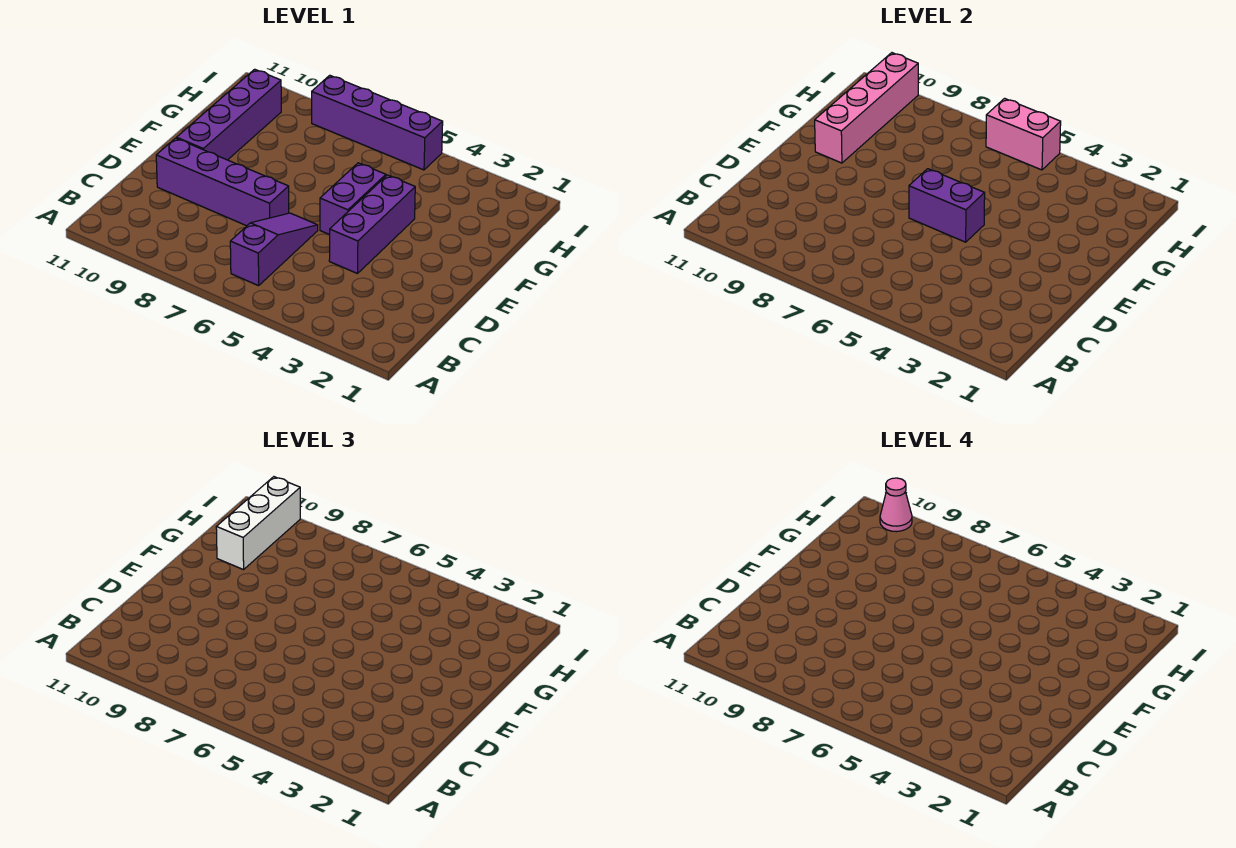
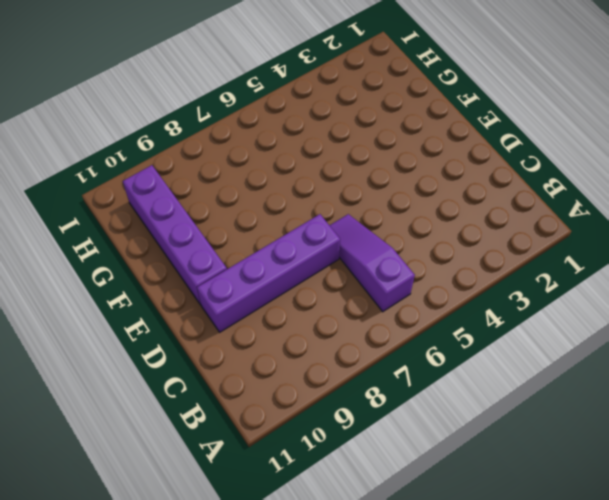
none -> purple 1x3 brick [329,175,415,274]
none -> purple 1x2 brick [320,163,386,235]

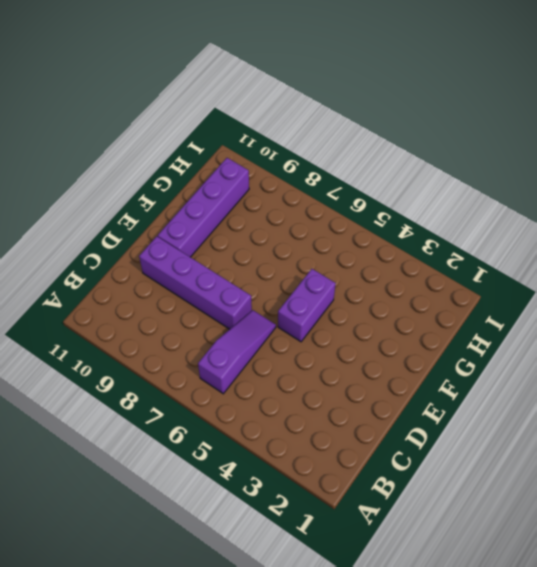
none -> purple 1x3 brick [329,175,415,274]
none -> purple 1x4 brick [312,75,443,170]

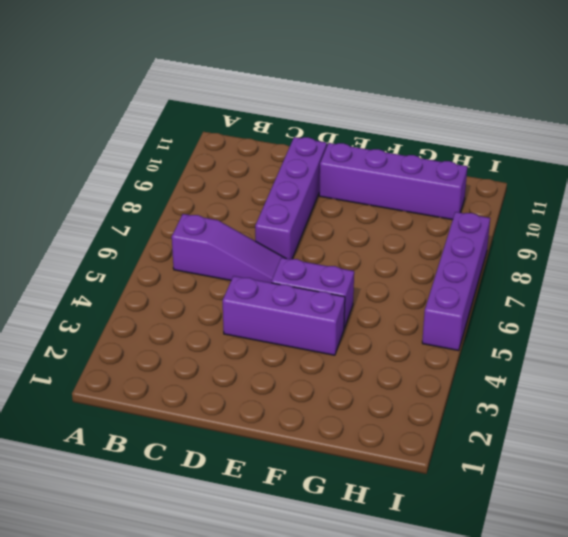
none -> purple 1x2 brick [909,169,985,242]
none -> pink 1x4 brick [815,53,918,163]

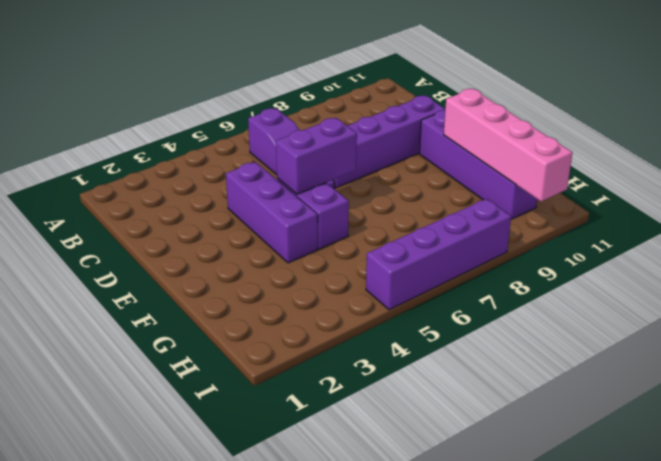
none -> pink 1x2 brick [986,98,1061,170]
none -> white 1x3 brick [216,477,300,570]

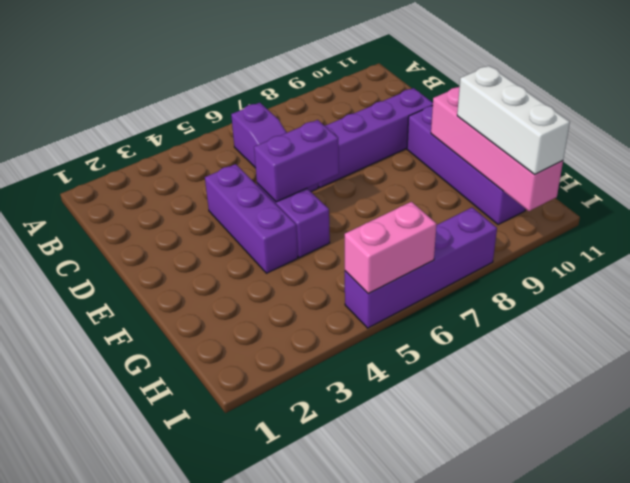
none -> pink 1x1 cone [880,478,912,532]

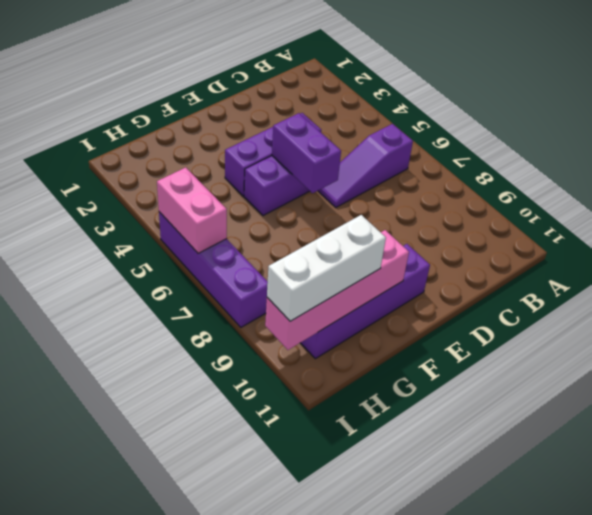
none -> purple 1x4 brick [156,138,289,226]
none -> pink 1x1 cone [880,478,912,532]

